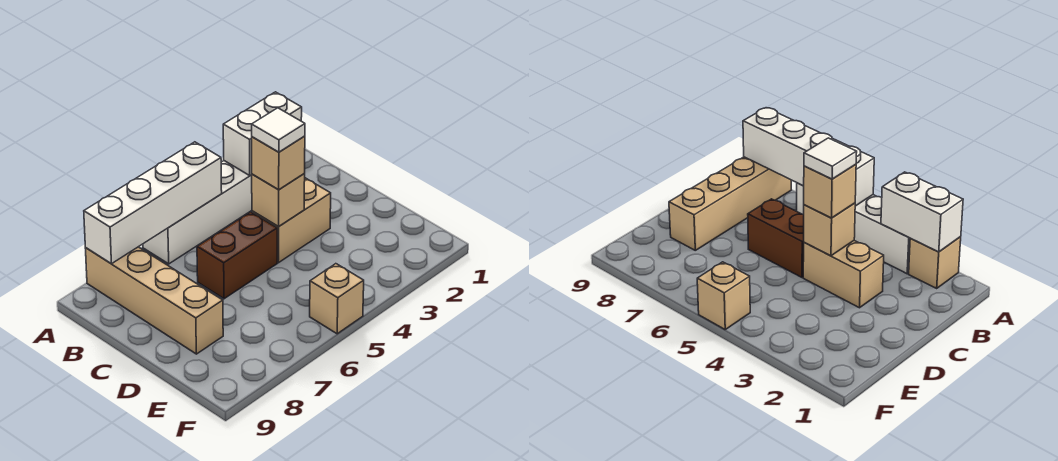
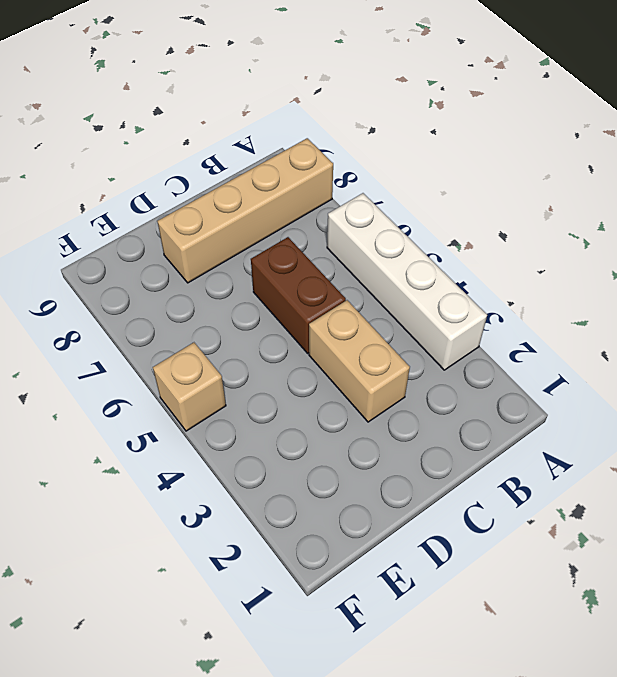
none -> tan 1x1 brick [909,237,961,288]
none -> white 1x2 brick [223,92,302,175]

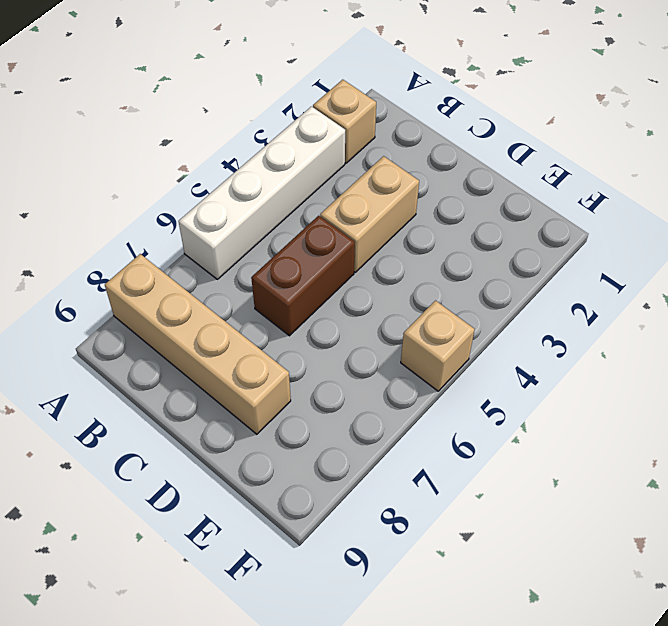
none -> white 1x2 brick [223,92,302,175]
none -> white 1x4 brick [84,142,222,264]

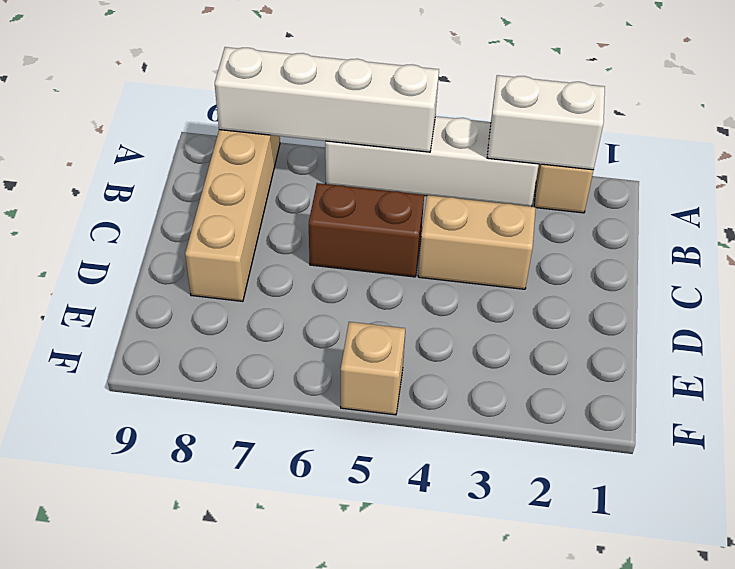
none -> tan 1x1 brick [252,174,305,227]
none -> tan 1x1 brick [252,136,305,190]

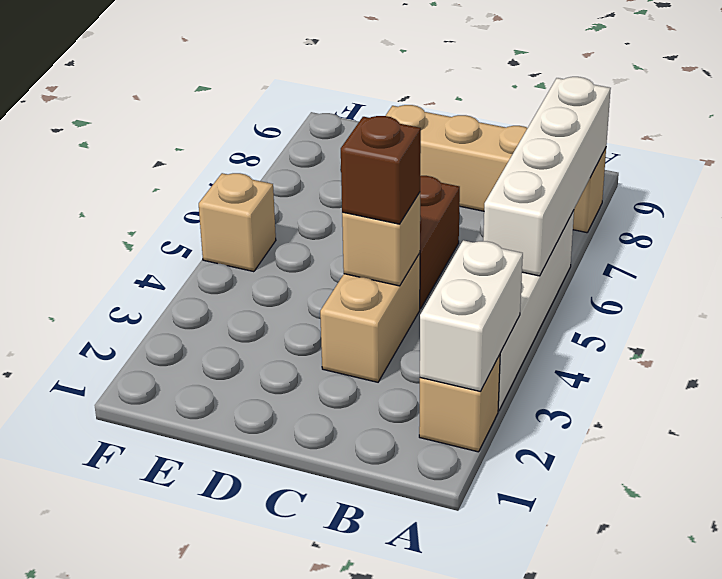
brown 1x1 brick [341,116,421,224] -> tan 1x1 brick [252,136,305,190]
none -> white 1x1 tile [252,108,305,152]

